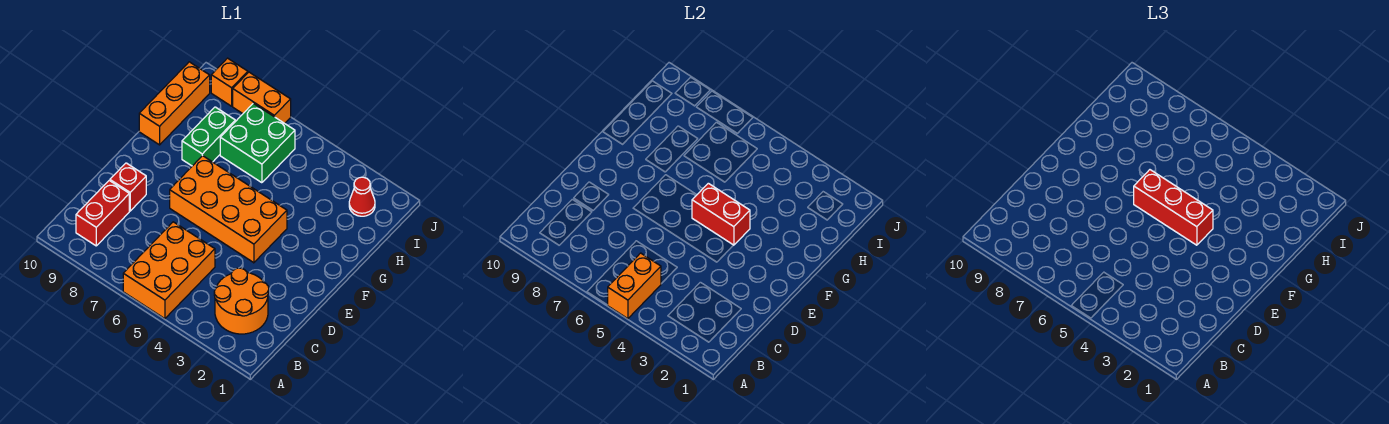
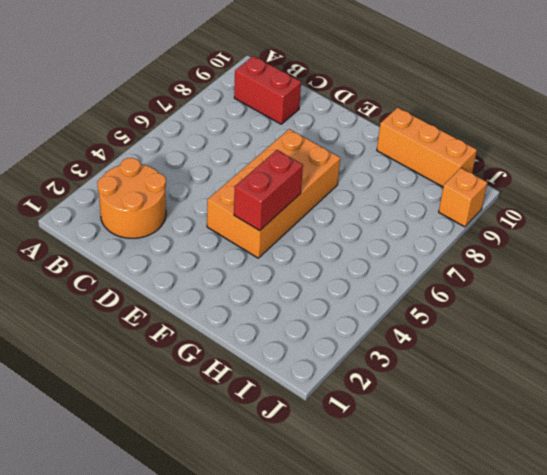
none -> orange 2x3 brick [123,222,215,319]
none -> red 1x1 brick [110,163,146,211]
none -> green 1x2 brick [182,107,235,166]

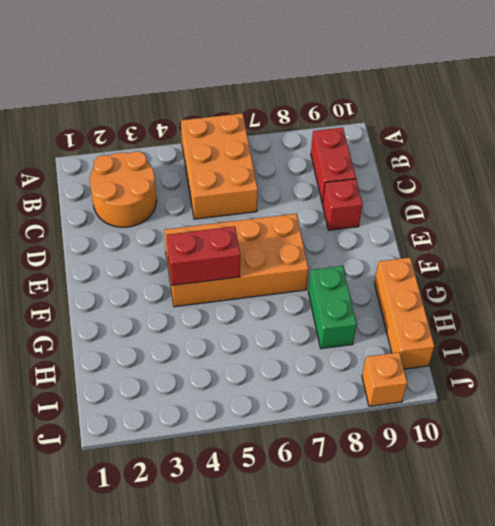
none -> green 2x2 brick [220,103,295,183]
none -> red 1x1 cone [349,177,375,216]
none -> orange 1x2 brick [233,72,291,123]

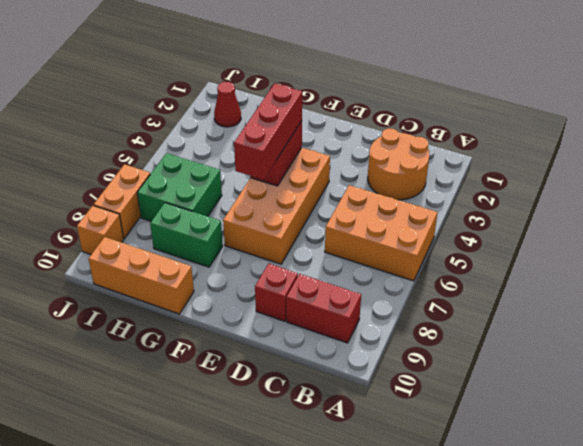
none -> orange 1x2 brick [608,253,661,319]

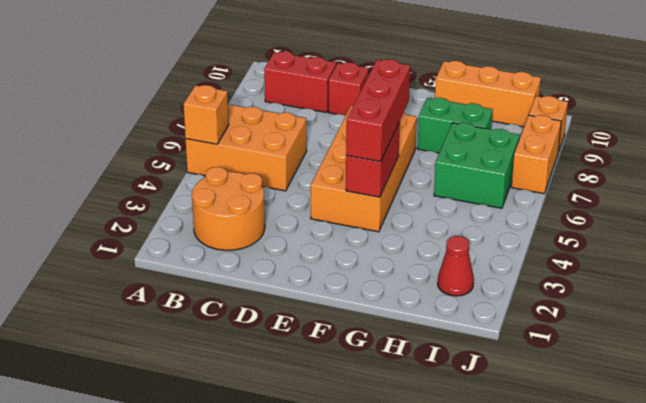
orange 1x1 brick [183,85,229,144] -> orange 1x2 brick [608,253,661,319]

